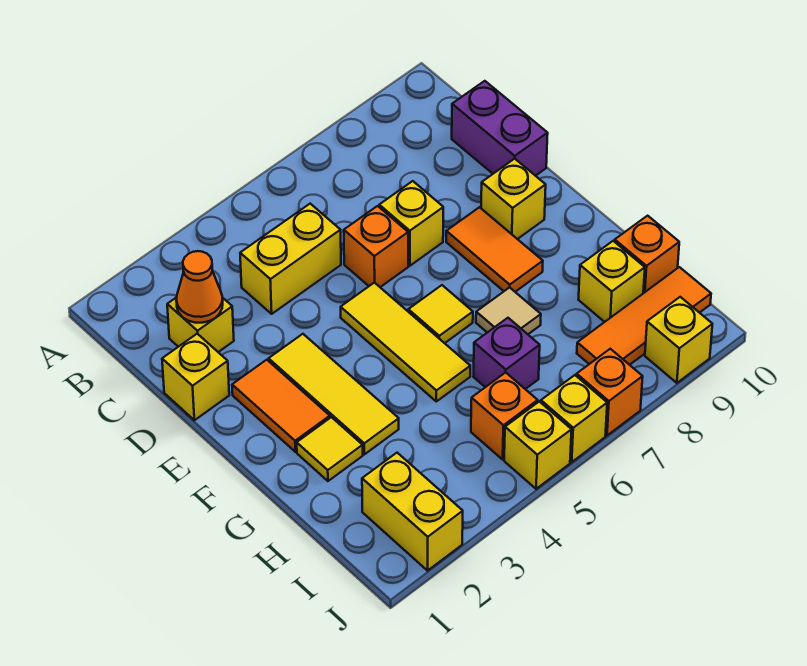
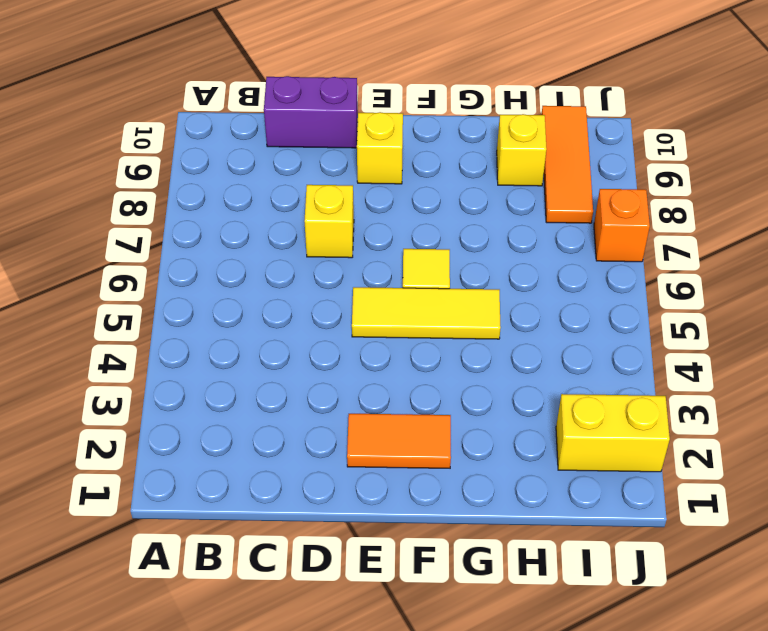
none -> yellow 1x1 brick [167,297,234,352]
none -> yellow 1x2 brick [240,204,341,314]
none -> yellow 1x1 brick [162,334,229,420]

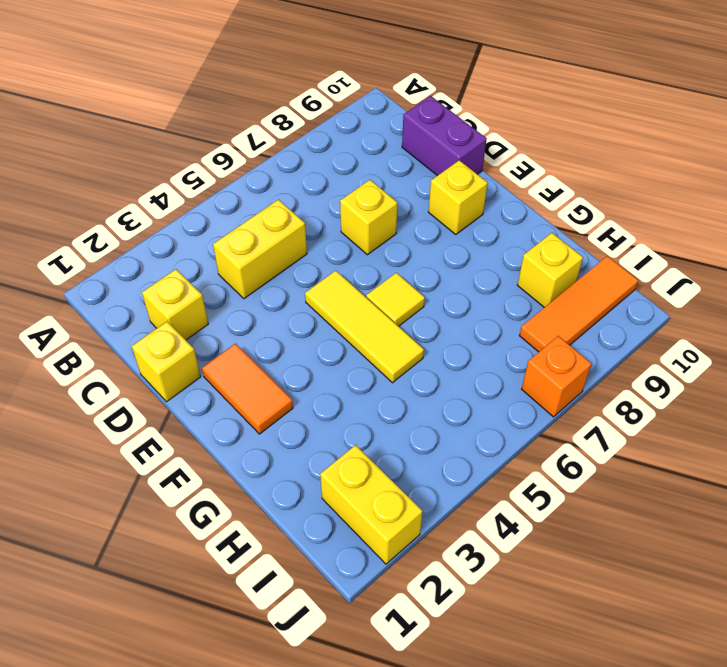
none -> orange 1x1 brick [344,206,408,287]
none -> yellow 1x3 tile [269,334,399,454]
none -> orange 1x2 tile [446,207,543,292]

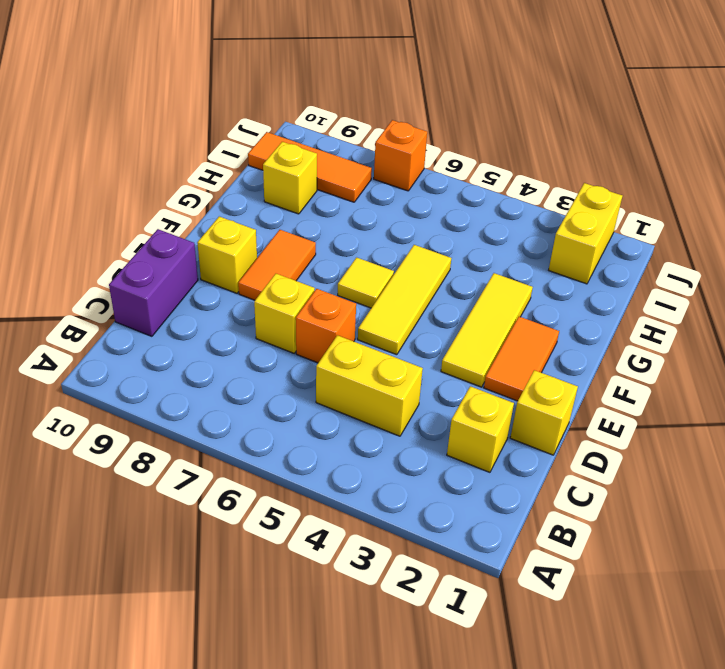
none -> yellow 1x1 tile [297,417,363,481]
none -> tan 1x1 tile [476,287,541,334]
none -> purple 1x1 brick [473,318,540,389]

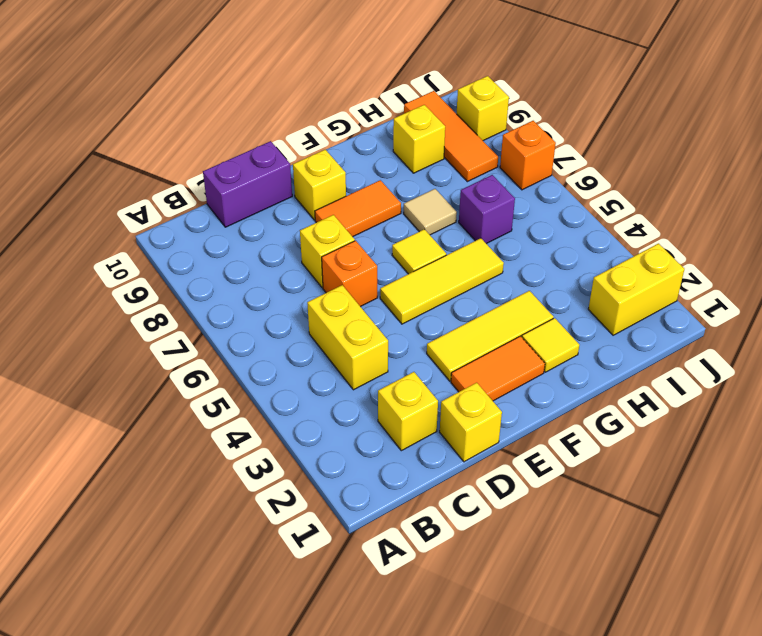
none -> orange 1x1 brick [615,216,679,293]
none -> orange 1x1 brick [471,372,538,459]
none -> yellow 1x1 brick [504,401,572,489]

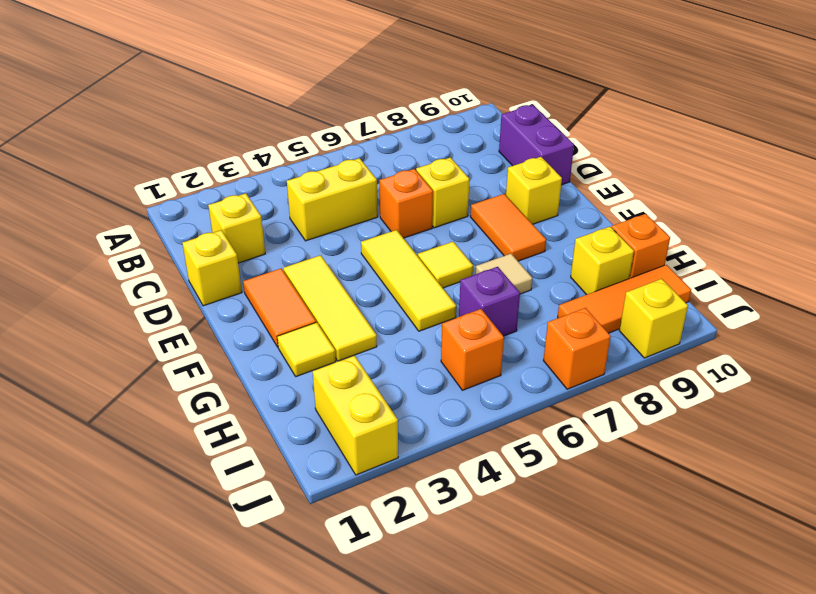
none -> yellow 1x1 brick [504,401,572,489]
none -> yellow 1x1 brick [541,375,607,462]
none -> orange 1x1 cone [176,251,223,323]

